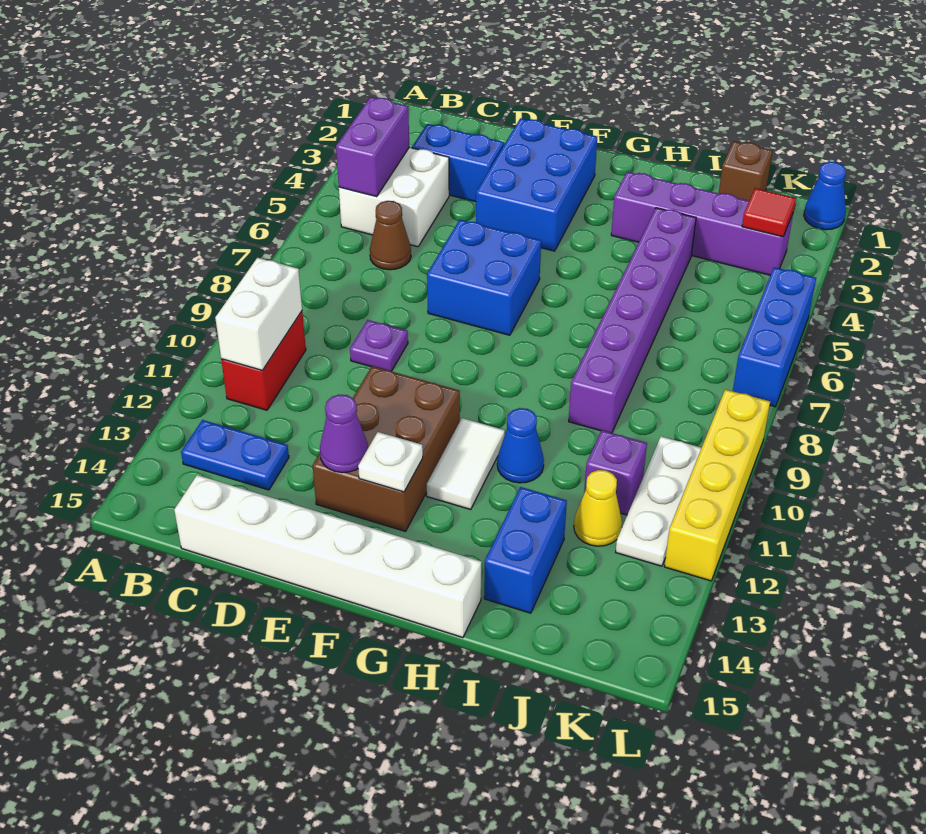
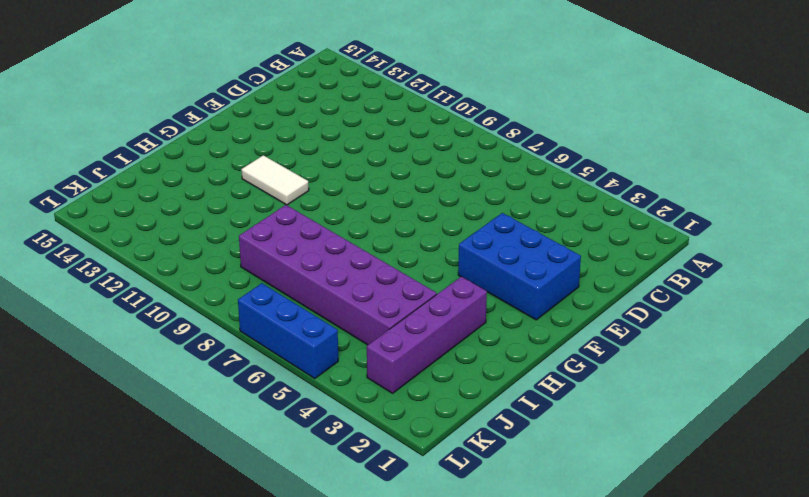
purple 2x6 brick [239,205,437,345] -> purple 1x6 brick [569,208,696,433]
none -> white 2x2 brick [339,147,449,247]
none -> red 1x2 brick [221,311,306,410]
none -> blue 1x2 plate [181,420,289,490]

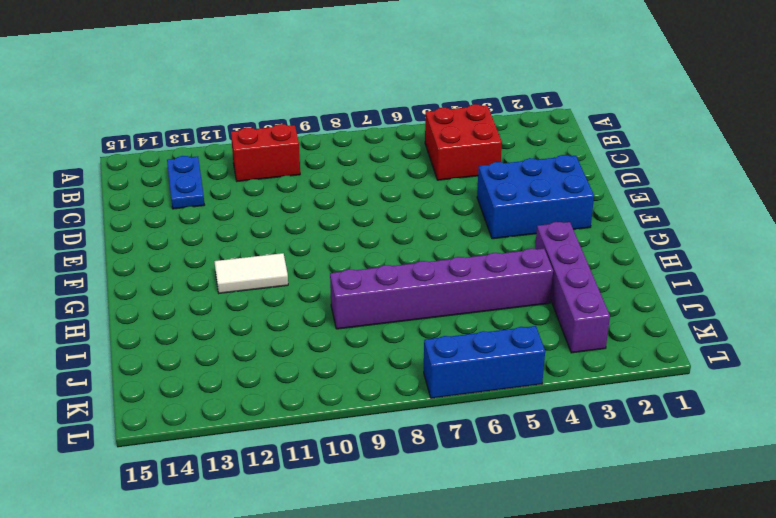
red 2x2 brick [425,104,502,180] -> white 2x2 brick [339,147,449,247]
none -> blue 1x2 brick [412,124,504,202]
none -> brown 1x1 cone [370,201,411,270]
none -> white 1x6 brick [174,475,481,638]

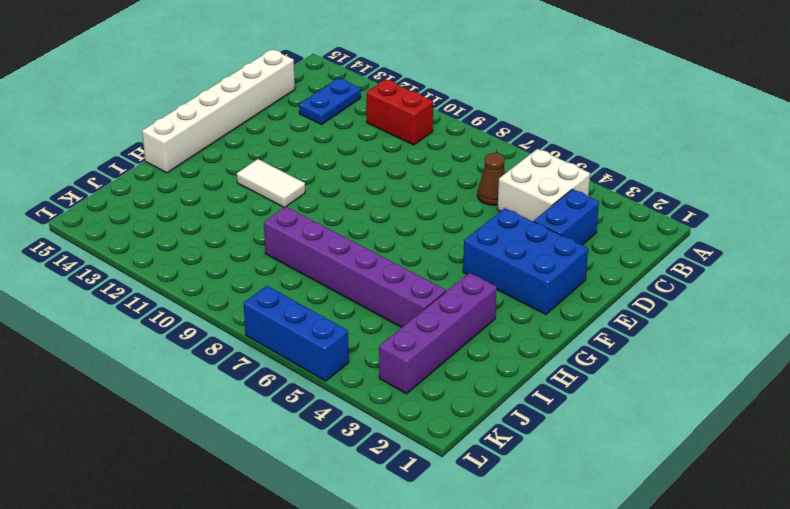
none -> purple 1x1 plate [350,320,408,371]
none -> blue 2x2 brick [427,220,541,335]
none -> brown 2x3 brick [313,366,460,531]

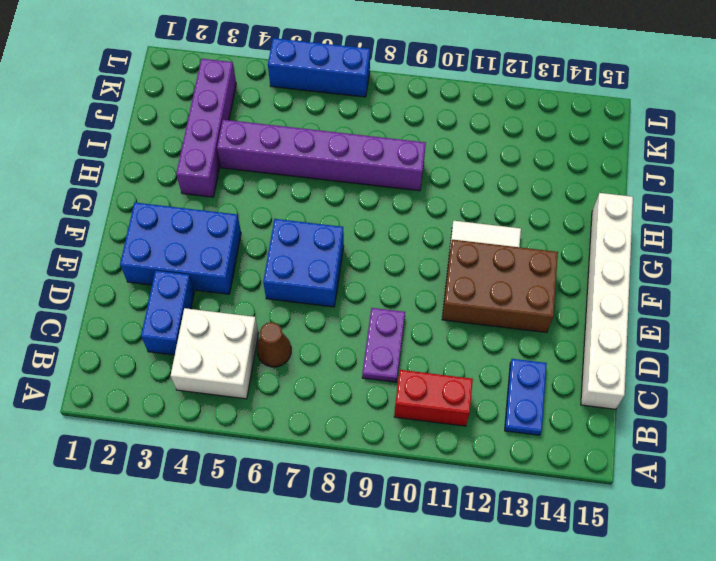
purple 1x2 plate [362,308,405,382] -> purple 1x1 plate [350,320,408,371]
none -> blue 1x1 cone [497,408,544,483]
none -> blue 1x2 brick [484,487,567,613]
none -> brown 1x1 brick [719,141,772,201]

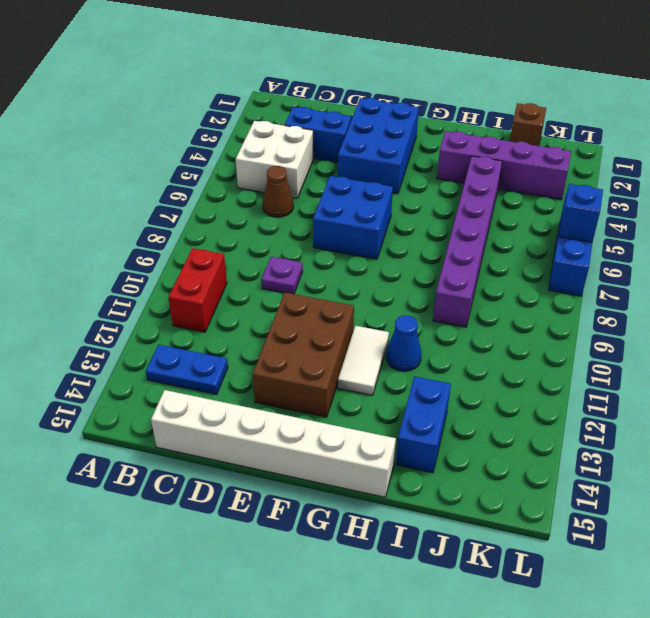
blue 1x1 brick [559,184,603,242] -> none
none -> purple 1x1 brick [584,430,647,515]
none -> yellow 1x1 cone [574,470,622,546]
none -> white 1x3 plate [616,436,701,566]

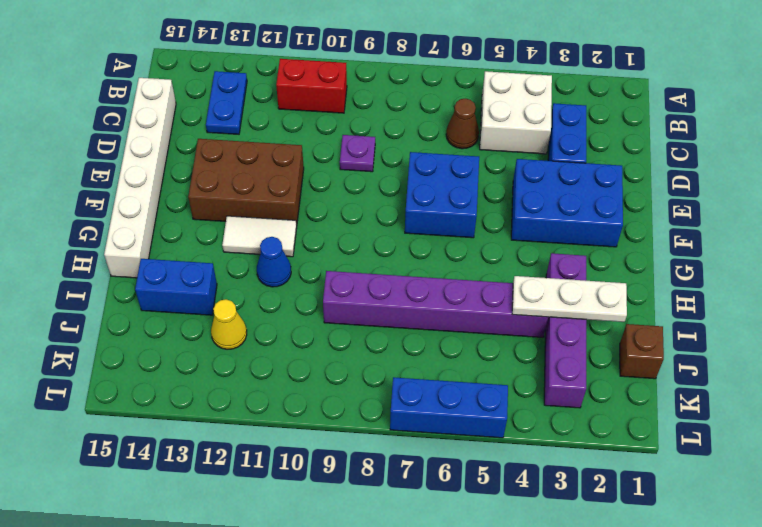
white 1x3 plate [512,276,627,322] -> white 1x3 plate moved to [616,436,701,566]
none -> purple 1x1 brick [584,430,647,515]
none -> blue 1x1 cone [804,162,846,230]
none -> yellow 1x4 brick [664,389,770,581]

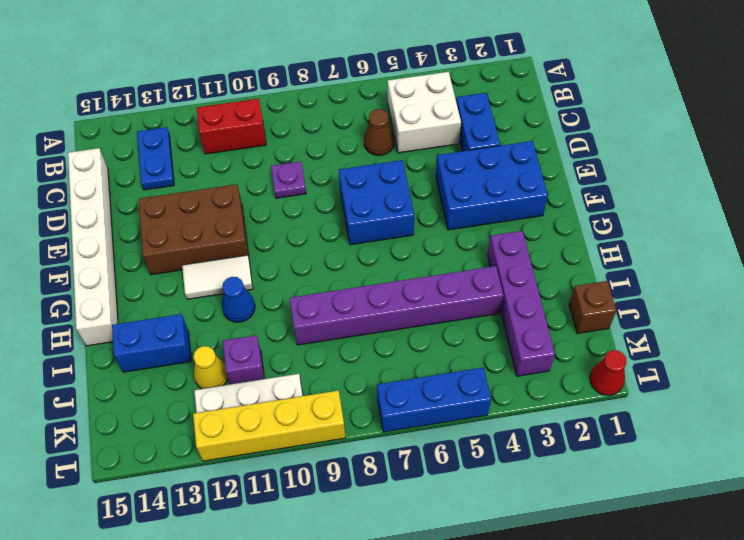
red 1x1 cone [590,350,626,395] -> blue 1x1 cone [804,162,846,230]
none -> purple 1x2 brick [336,97,409,196]
none -> white 1x2 brick [215,258,302,370]
none -> purple 1x1 cone [320,395,368,473]

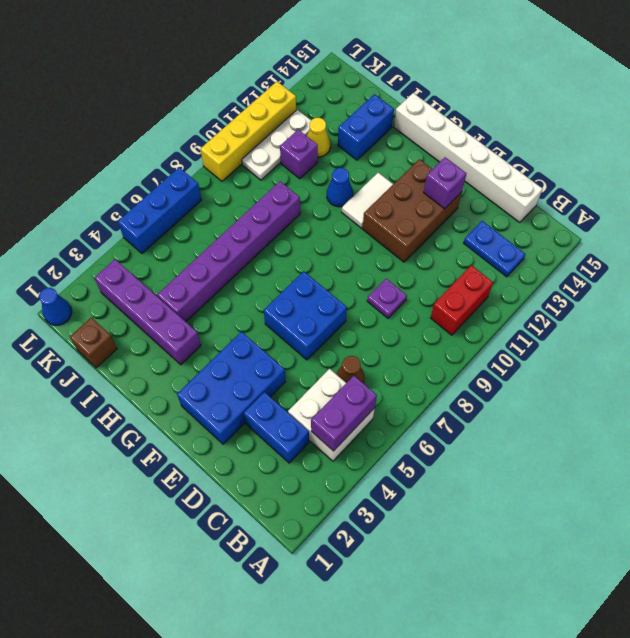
purple 1x1 brick [424,157,467,209] -> purple 1x1 cone [320,395,368,473]
none -> white 1x2 brick [215,258,302,370]
none -> white 1x1 plate [358,432,423,492]
none -> red 1x1 tile [742,188,796,237]

